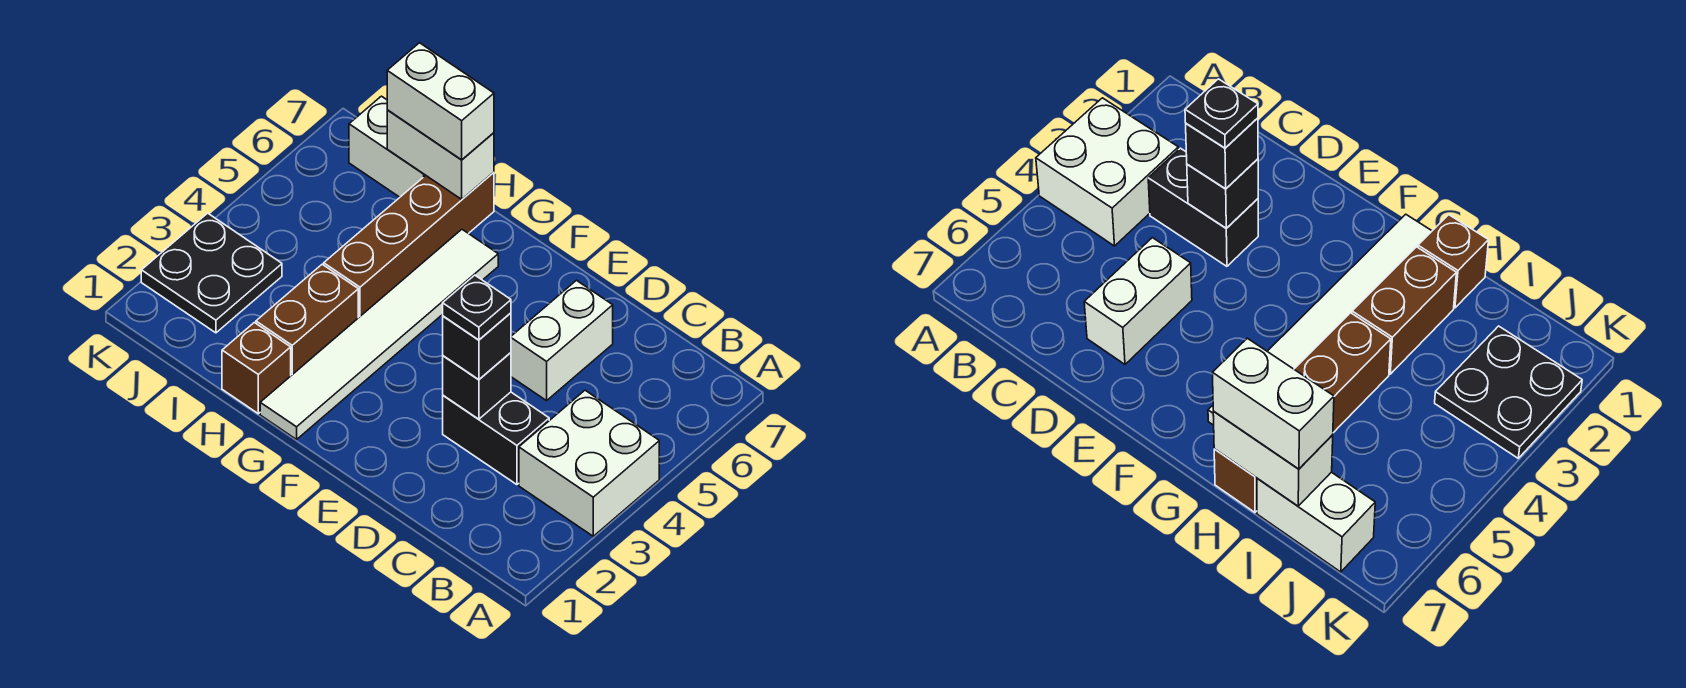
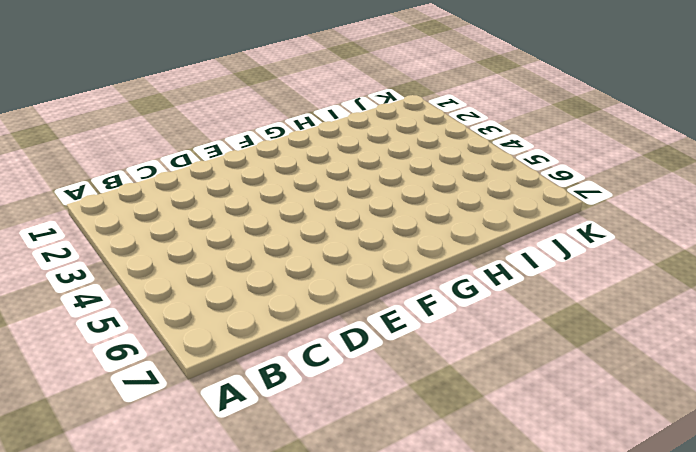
none -> white 2x2 brick [519,390,659,536]
none -> black 1x2 brick [443,392,549,485]
none -> white 1x2 brick [511,280,613,401]

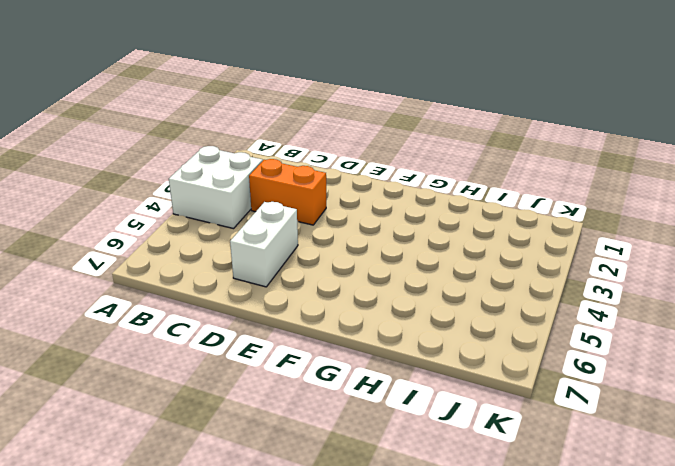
orange 1x2 brick [249,159,326,225] -> black 1x2 brick [443,392,549,485]
none -> white 1x6 tile [260,230,498,439]
none -> brown 1x1 brick [222,323,291,414]
none -> brown 1x2 brick [256,264,358,375]

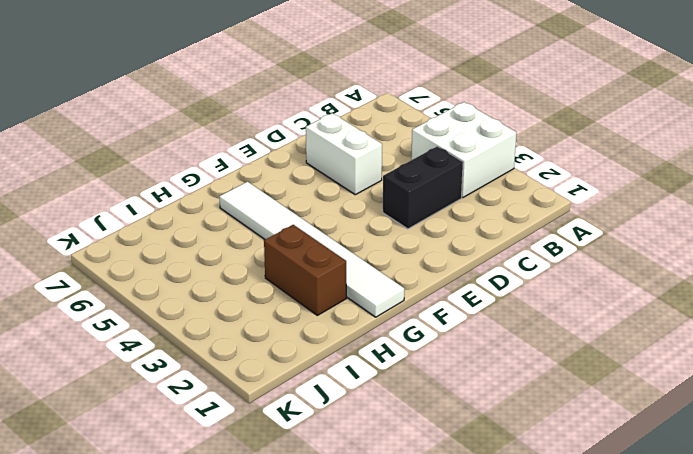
none -> brown 1x1 brick [222,323,291,414]
none -> brown 1x4 brick [324,172,494,318]
none -> white 1x2 brick [349,96,425,197]

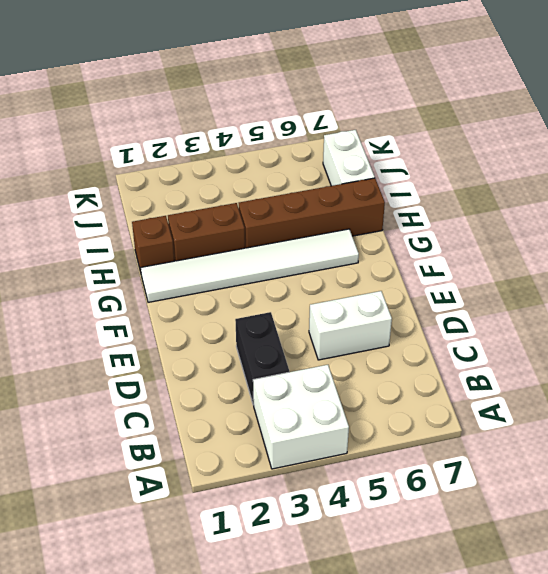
none -> black 2x2 plate [141,213,282,333]
none -> black 1x1 brick [443,353,511,419]
none -> white 1x2 brick [387,110,494,199]

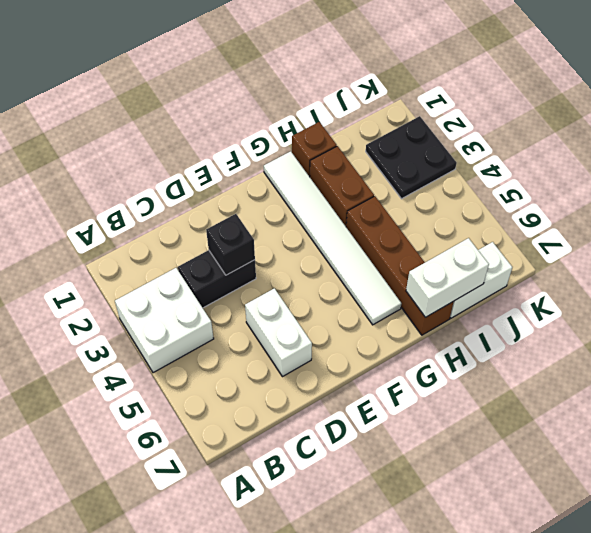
none -> black 1x1 brick [443,313,511,380]
none -> white 1x2 brick [387,43,494,160]
none -> black 1x1 plate [443,275,511,340]

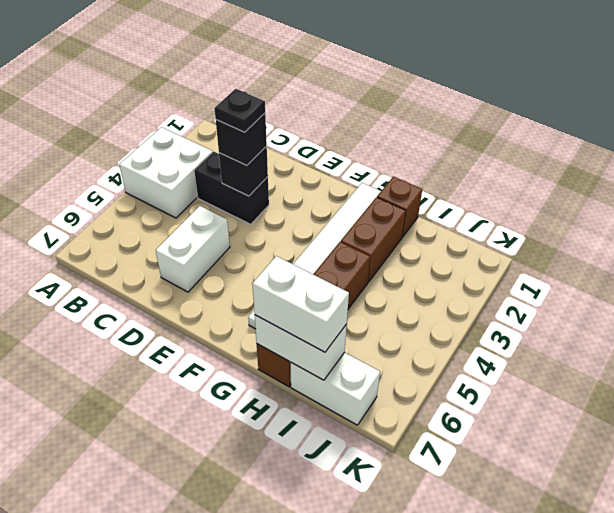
none -> black 2x2 plate [141,213,282,333]

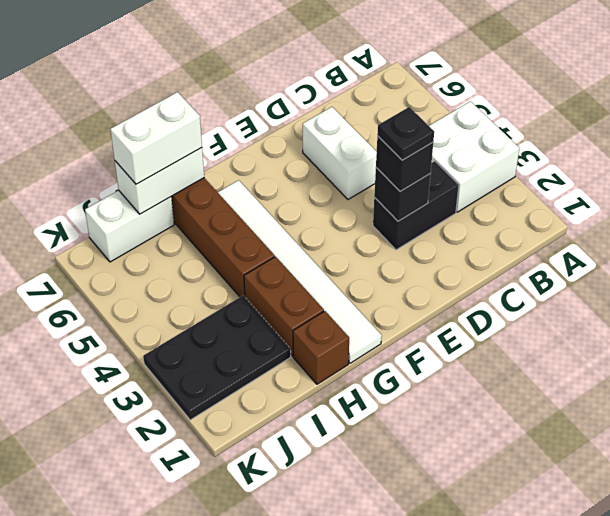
black 2x3 plate [143,295,291,420] -> black 2x2 plate [141,213,282,333]

